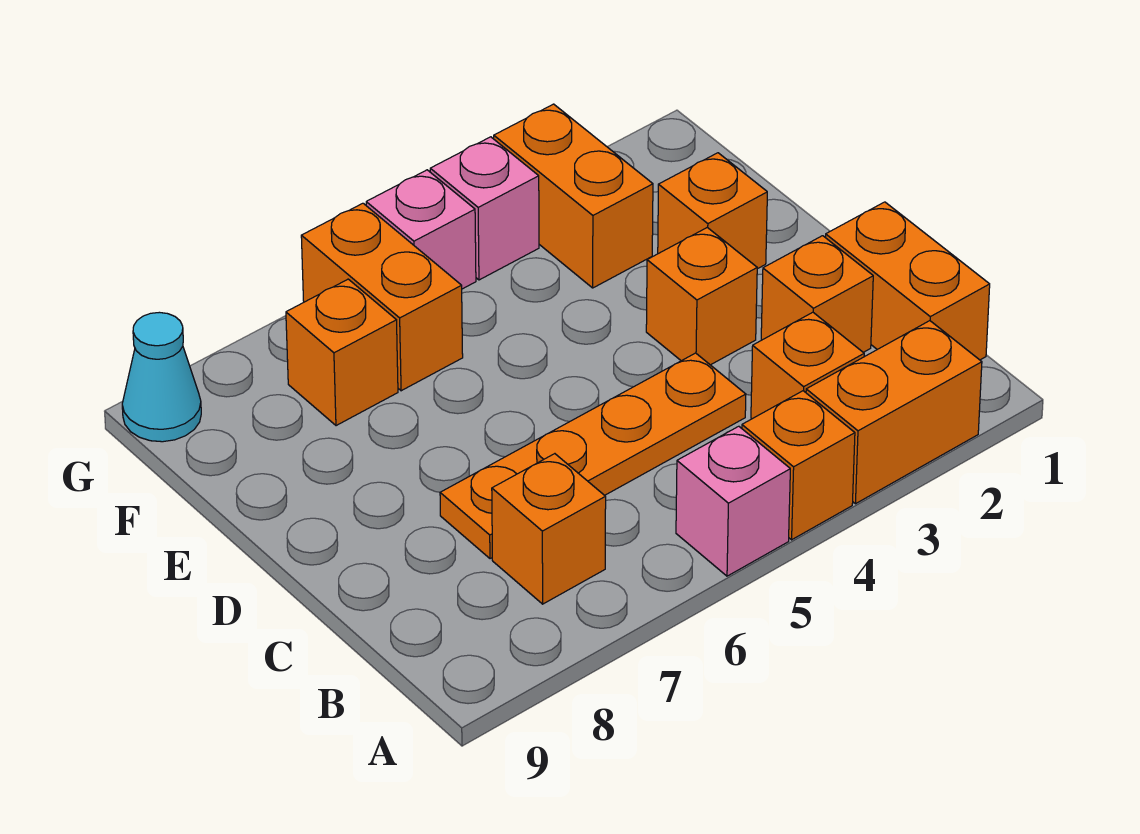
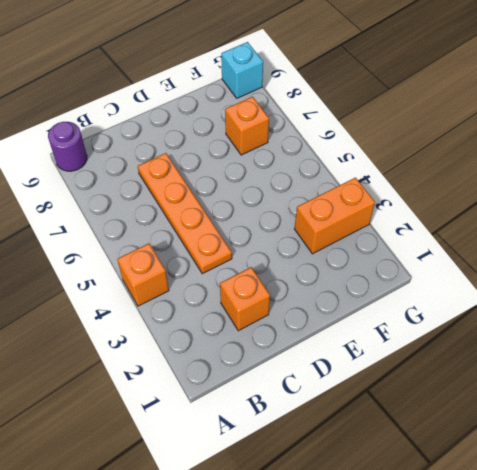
purple 1x1 round brick [48,122,87,171] -> none
cyan 1x1 brick [221,42,263,98] -> cyan 1x1 cone [122,312,201,442]
none -> orange 1x2 brick [806,321,982,504]
none -> pink 1x1 brick [676,426,790,576]
none -> orange 1x2 brick [826,202,990,360]

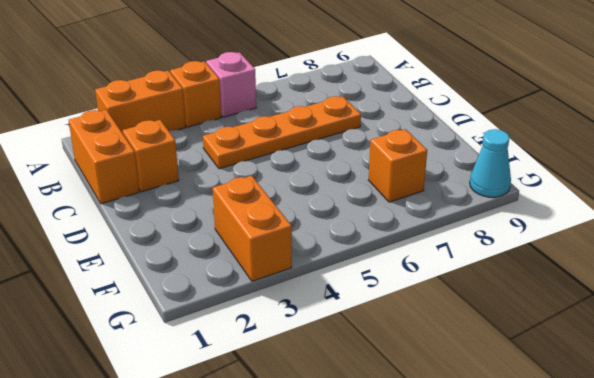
none -> orange 1x1 brick [751,312,864,419]
none -> orange 1x1 brick [492,454,606,604]
none -> orange 1x1 brick [646,227,757,365]

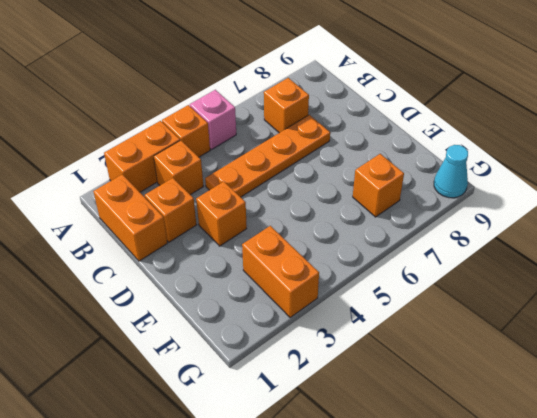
none -> orange 1x1 brick [658,153,767,269]
none -> orange 1x2 brick [301,203,463,391]
none -> pink 1x1 brick [430,137,539,280]

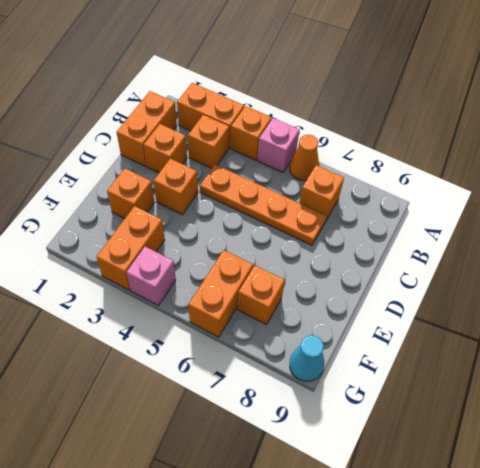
orange 1x1 cone [290,135,319,181] -> none
none -> pink 1x1 brick [366,170,476,289]

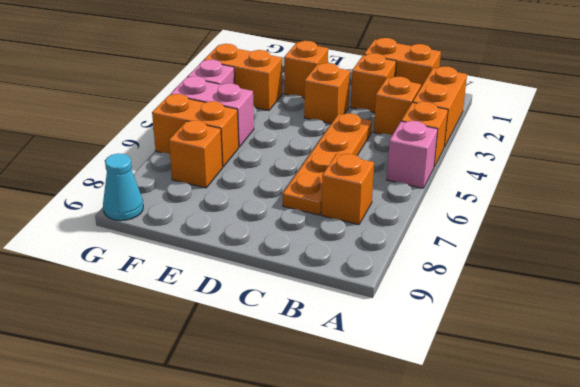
pink 1x2 brick [170,76,254,147] -> pink 1x1 brick [366,170,476,289]

